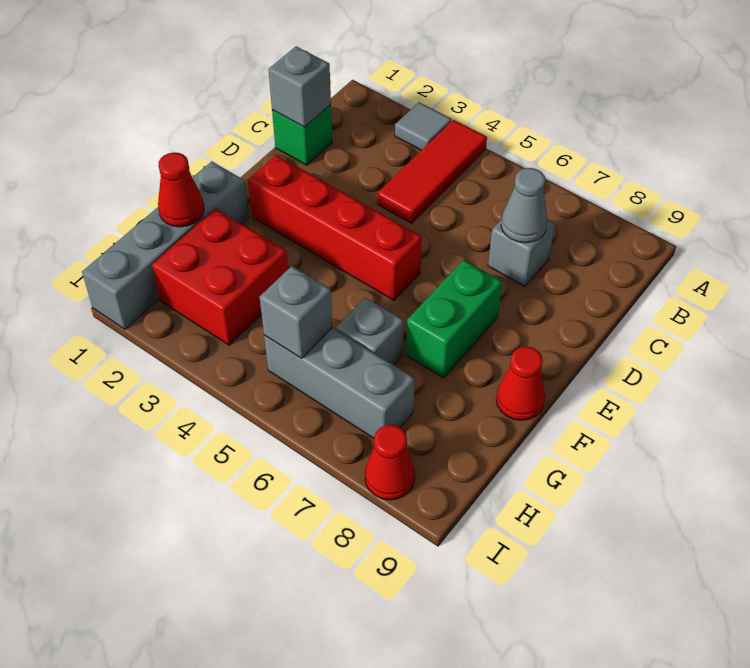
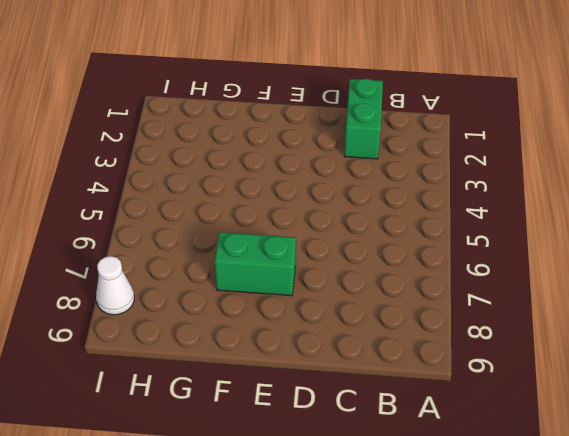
green 1x2 brick [344,79,383,159] -> green 1x1 brick [272,104,332,165]
white 1x1 cone [96,256,134,315] -> red 1x1 cone [365,425,415,500]
none -> grey 1x1 tile [395,102,452,150]
none -> red 1x3 tile [377,120,487,223]
none -> grey 1x1 brick [488,219,555,286]

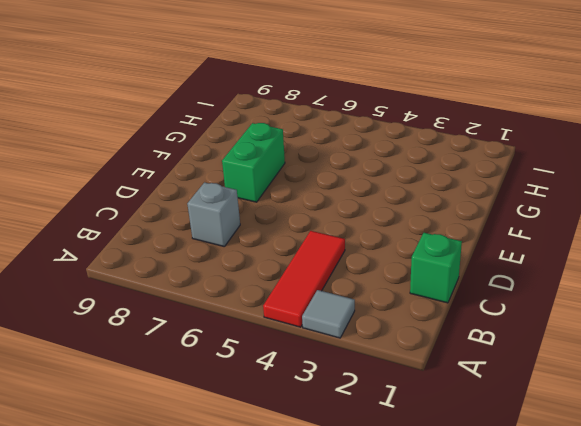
none -> red 1x4 brick [248,155,422,300]
none -> grey 1x4 brick [82,161,249,329]
none -> red 1x1 cone [496,347,545,420]

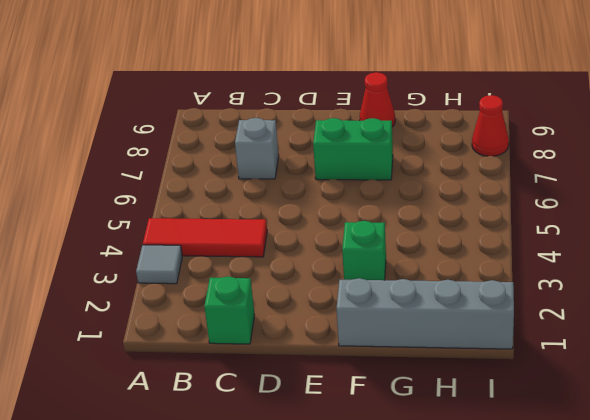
green 1x1 brick [342,221,386,280] -> none
none -> red 1x4 brick [248,155,422,300]
none -> red 2x2 brick [152,209,288,345]
none -> grey 1x1 brick [336,298,404,365]

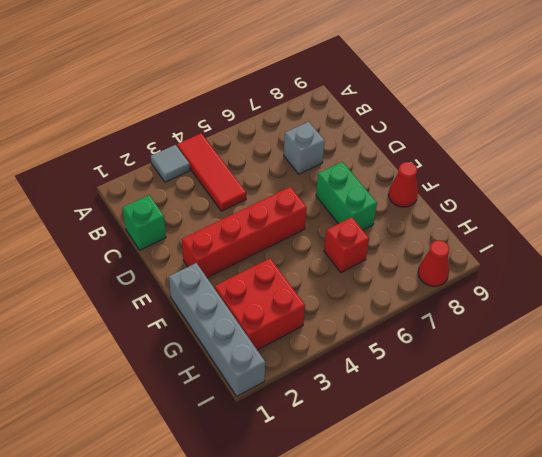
red 1x1 brick [324,217,369,273] -> grey 1x1 brick [336,298,404,365]
none -> grey 1x3 brick [264,328,415,438]
none -> grey 1x1 brick [268,46,331,127]
none -> grey 1x1 cone [501,168,548,243]

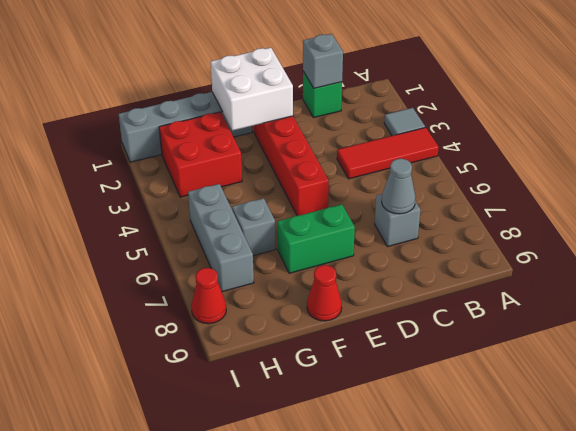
white 2x2 brick [211,48,293,131] -> none
none -> red 1x1 cone [158,152,204,227]
none -> grey 1x1 brick [260,266,332,358]

